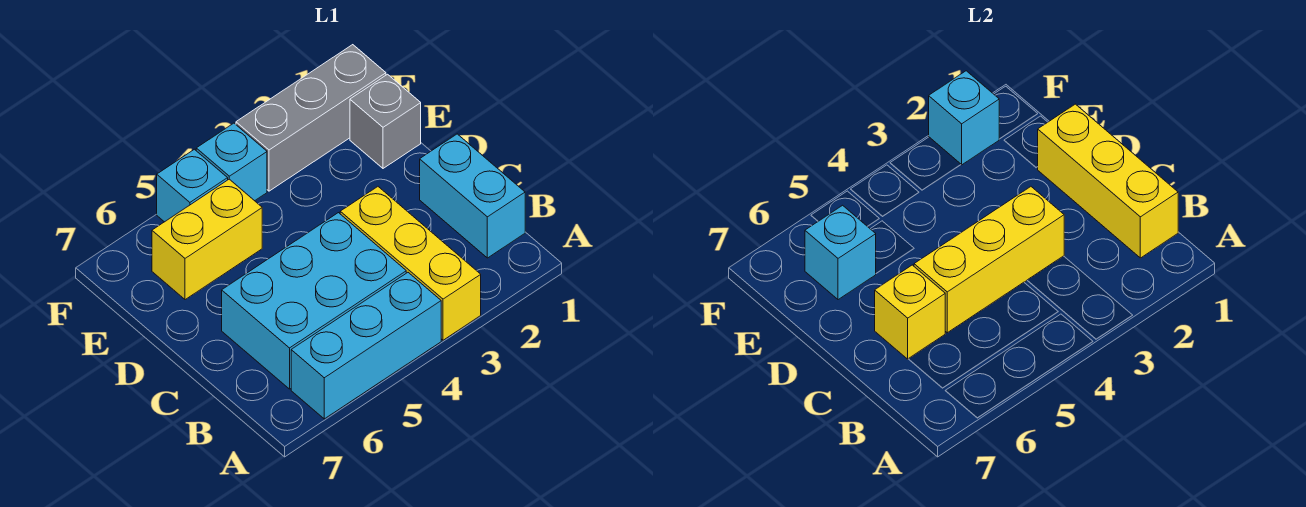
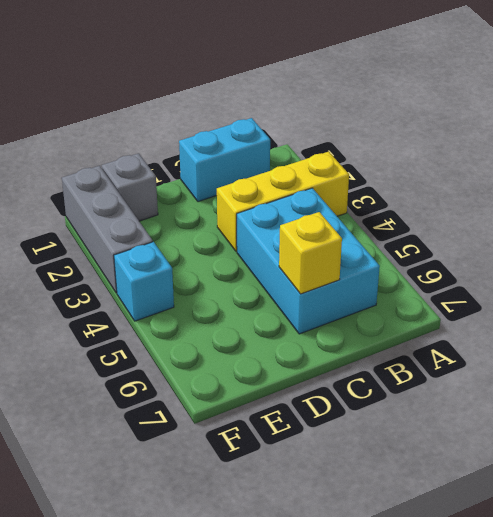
none -> cyan 1x3 brick [291,273,441,419]
none -> yellow 1x2 brick [152,179,262,300]
none -> cyan 1x1 brick [157,149,228,222]

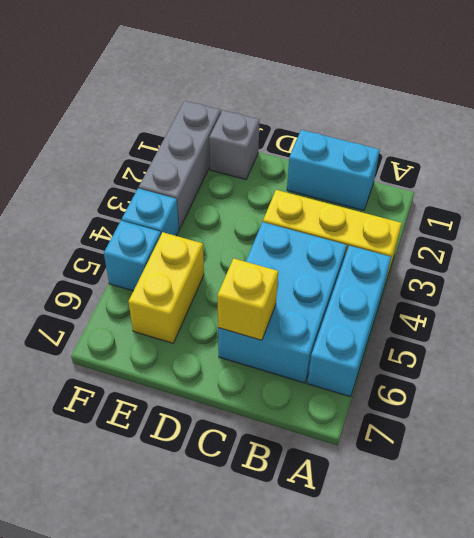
none -> yellow 1x3 brick [1038,104,1178,258]
none -> yellow 1x3 brick [914,187,1064,333]
none -> cyan 1x1 brick [805,205,876,300]

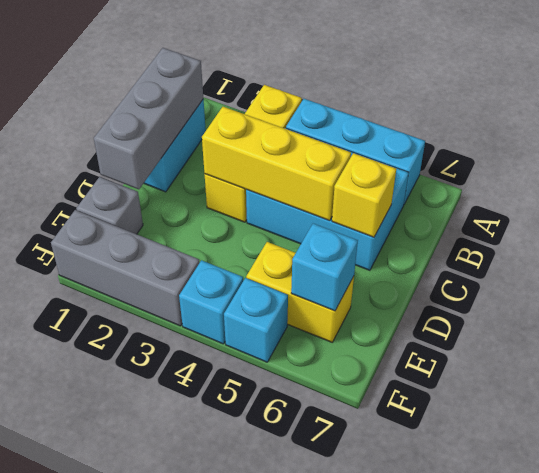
grey 1x3 brick [94,48,203,189] -> yellow 1x3 brick [1038,104,1178,258]
none -> cyan 1x1 brick [929,71,999,165]

